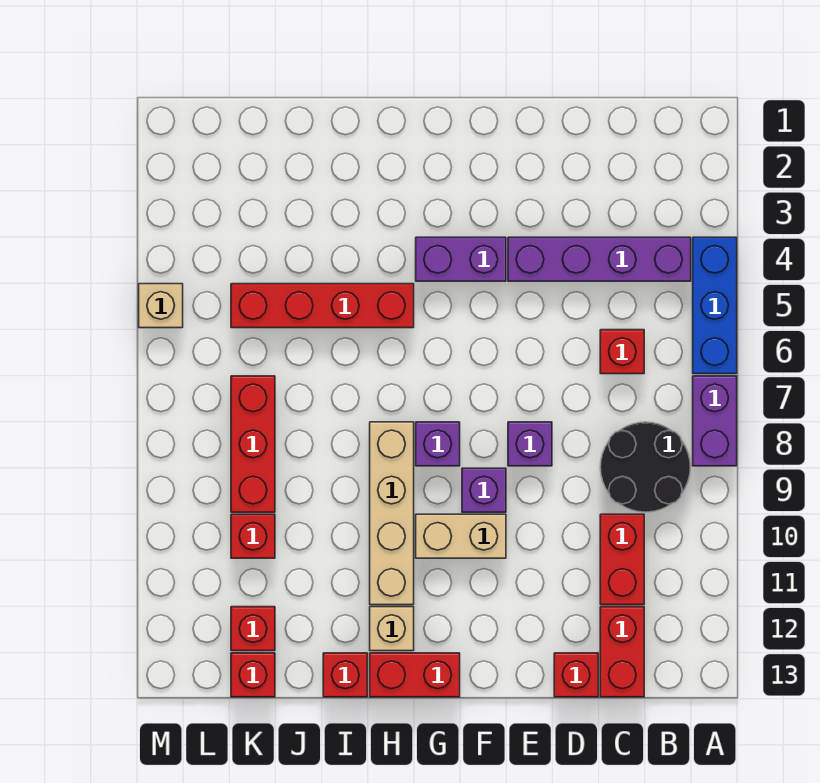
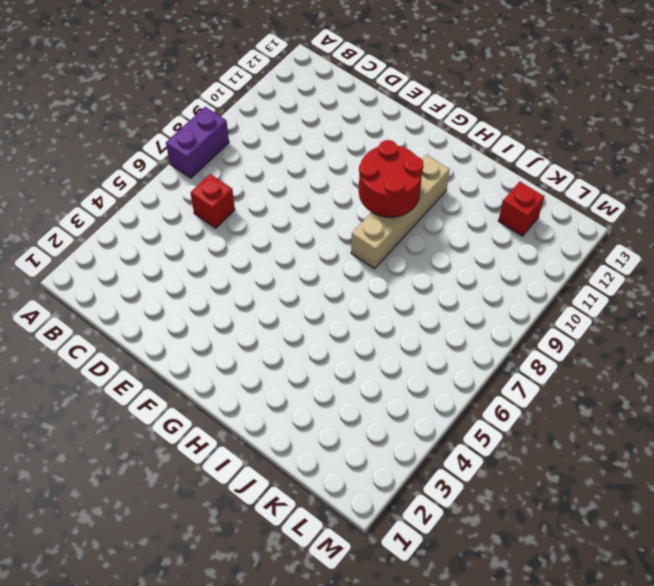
red 2x2 round brick [359,140,424,217] -> none
none -> blue 1x3 brick [693,237,737,374]
none -> purple 1x4 brick [508,237,691,281]
none -> black 2x2 round brick [600,422,691,512]

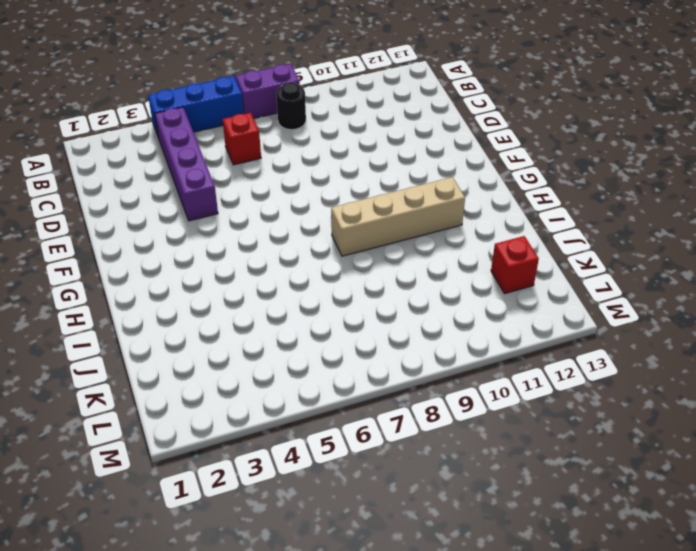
black 1x1 round brick [276,82,306,130] -> black 2x2 round brick [600,422,691,512]
none -> red 1x2 brick [600,514,644,605]
none -> red 1x2 brick [600,607,644,697]
none -> red 1x1 brick [554,653,598,697]

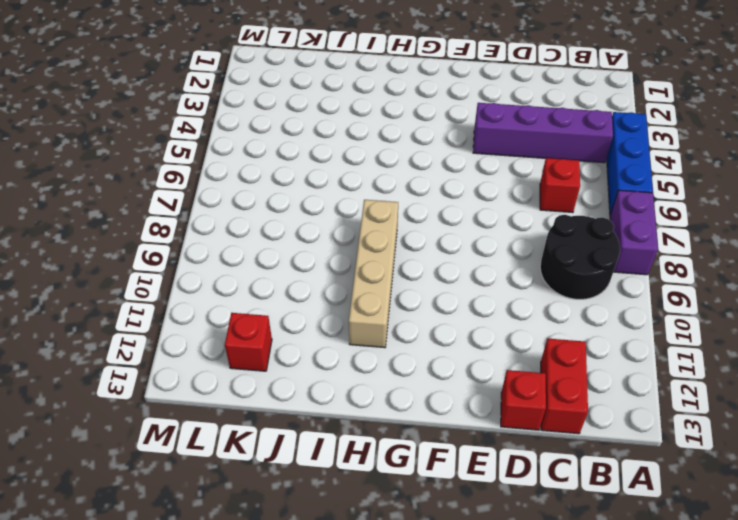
none -> red 1x2 brick [600,514,644,605]
none -> purple 1x1 brick [508,422,552,466]
none -> purple 1x2 brick [416,237,506,281]

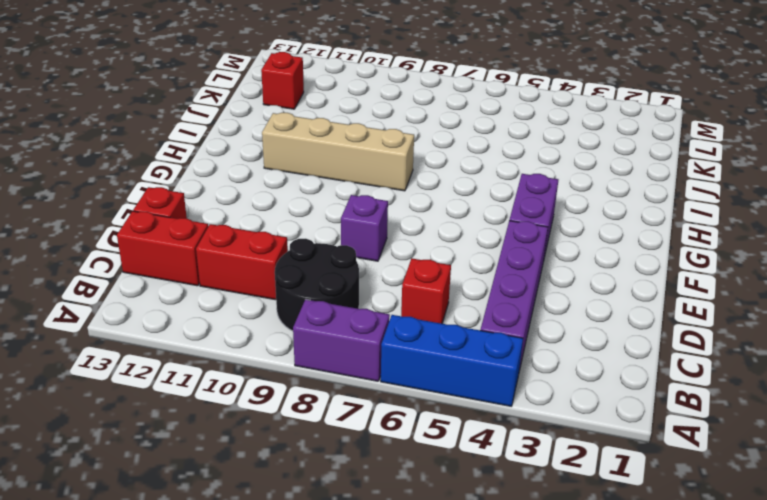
none -> purple 1x1 brick [462,468,506,512]
none -> tan 1x2 brick [416,514,506,558]
none -> purple 1x1 brick [416,422,460,466]

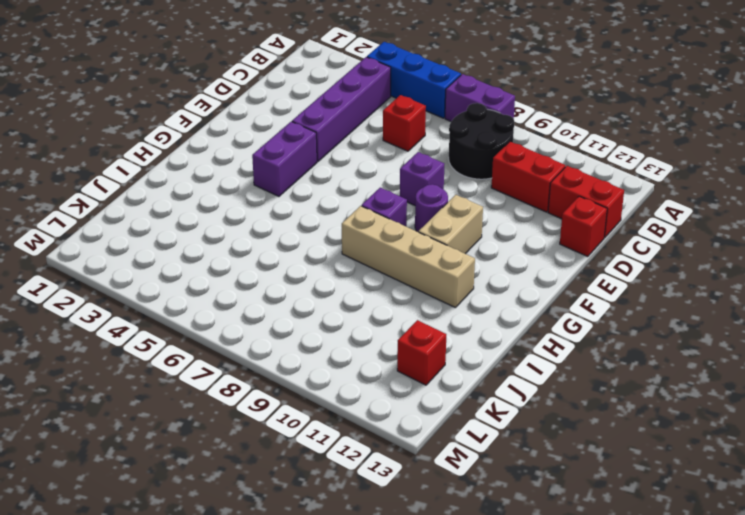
purple 1x1 round brick [415,184,448,232] -> purple 1x1 brick [462,468,506,512]
none -> red 1x2 brick [370,653,460,697]
none -> red 1x4 brick [231,284,414,328]
none -> tan 1x1 brick [370,607,414,651]

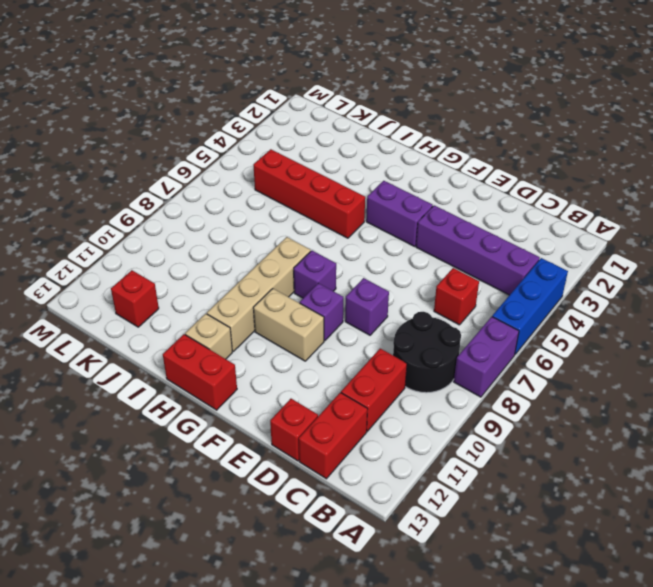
none -> red 1x1 brick [323,653,367,697]
none -> red 1x3 brick [231,376,275,512]
none -> red 1x1 brick [231,514,275,558]

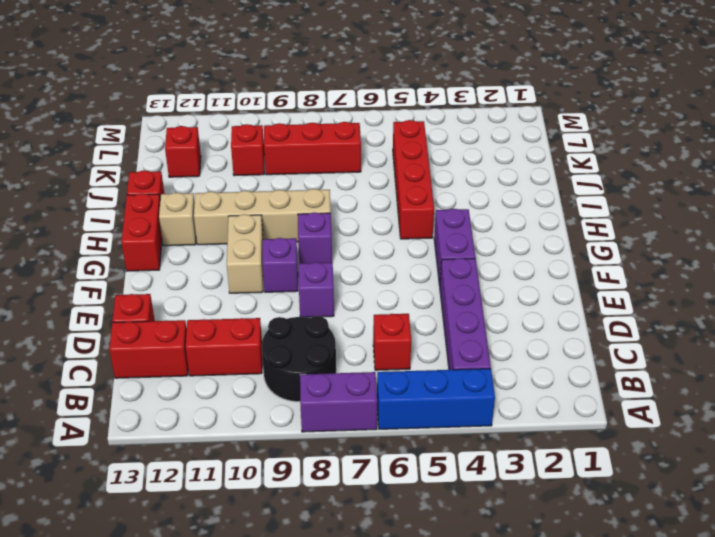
none -> red 1x1 brick [231,653,275,697]
none -> tan 1x1 brick [139,284,183,328]

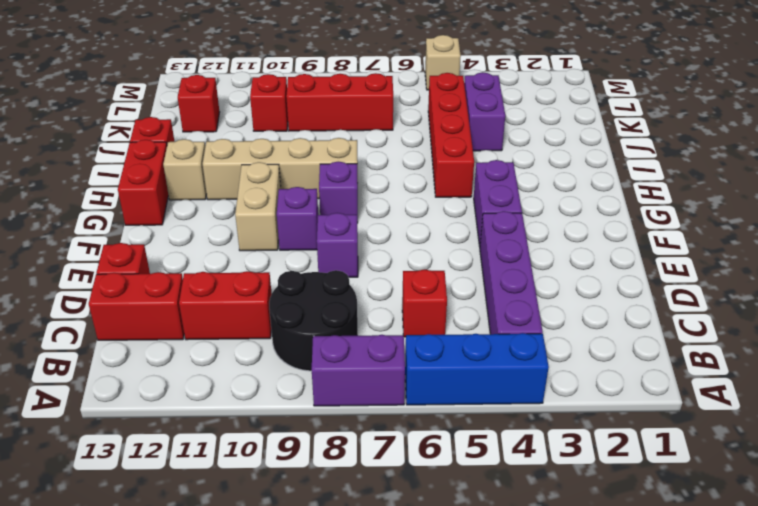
purple 1x2 brick [464,72,505,151] -> none
none -> red 1x1 brick [231,653,275,697]

